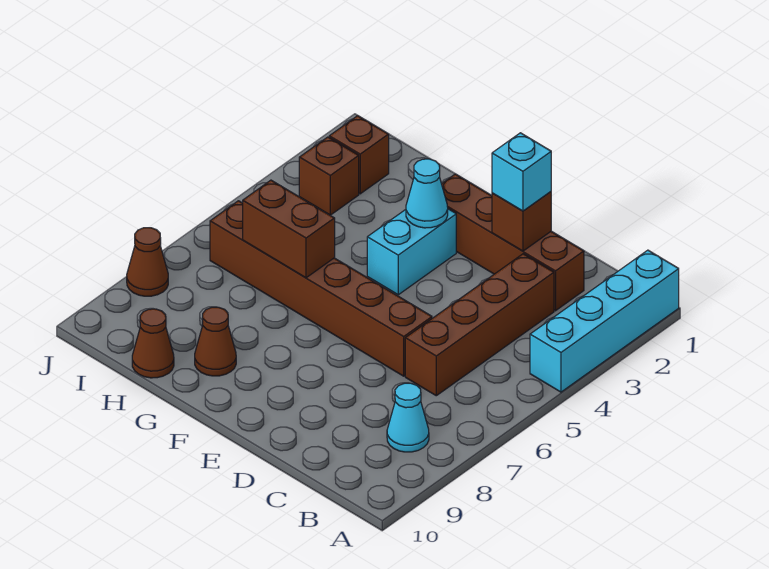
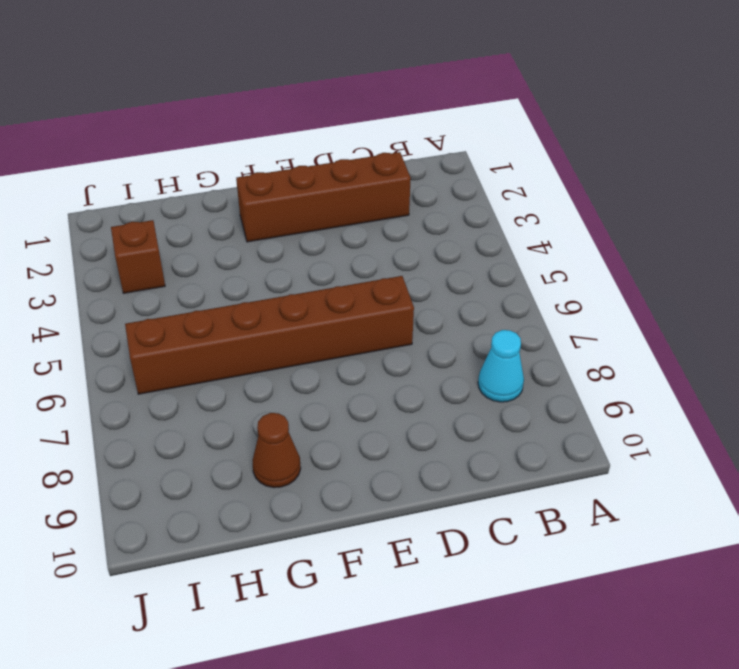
none -> cyan 1x4 brick [530,250,679,392]
none -> brown 1x4 brick [405,254,554,396]
none -> cyan 1x2 brick [367,209,456,295]

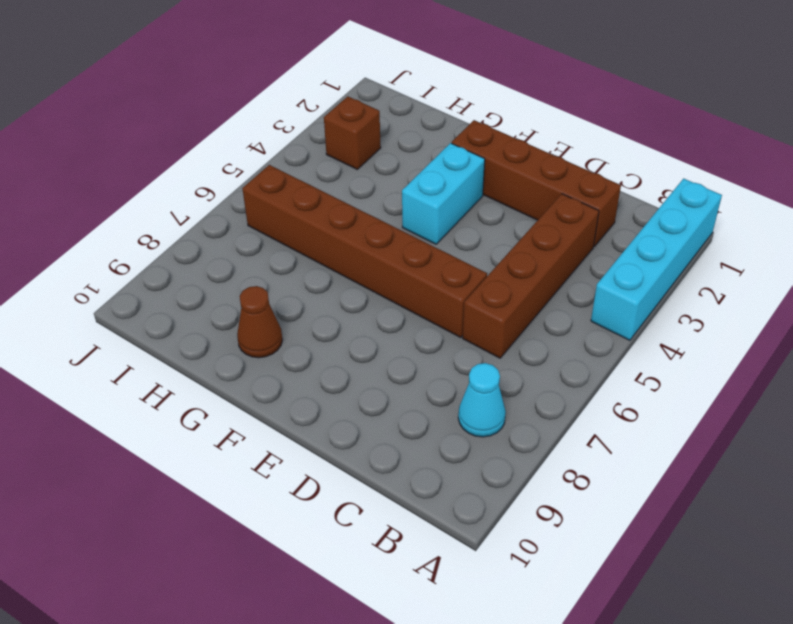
none -> brown 1x1 cone [132,309,174,378]
none -> brown 1x1 brick [329,116,389,194]
none -> brown 1x1 cone [127,228,168,296]

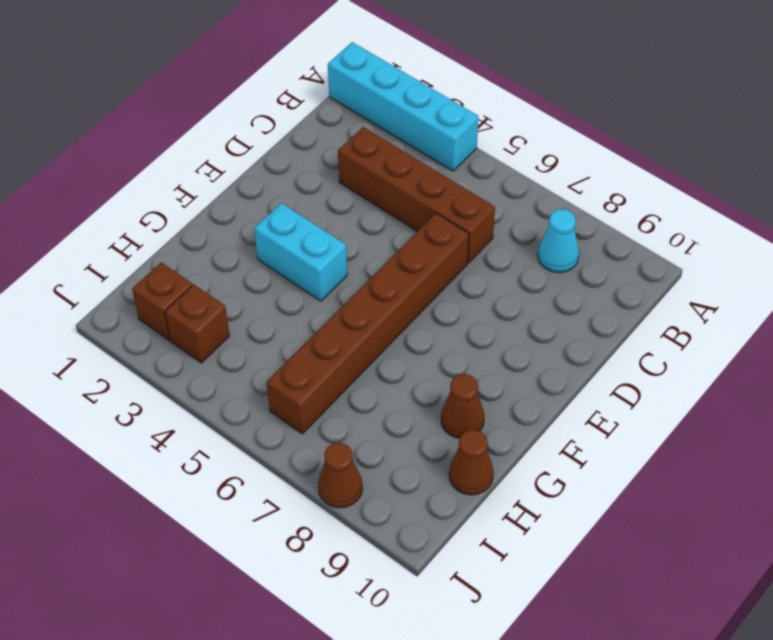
none -> brown 1x4 brick [442,174,584,311]
none -> brown 1x1 brick [492,192,551,251]
none -> cyan 1x1 cone [406,159,448,228]

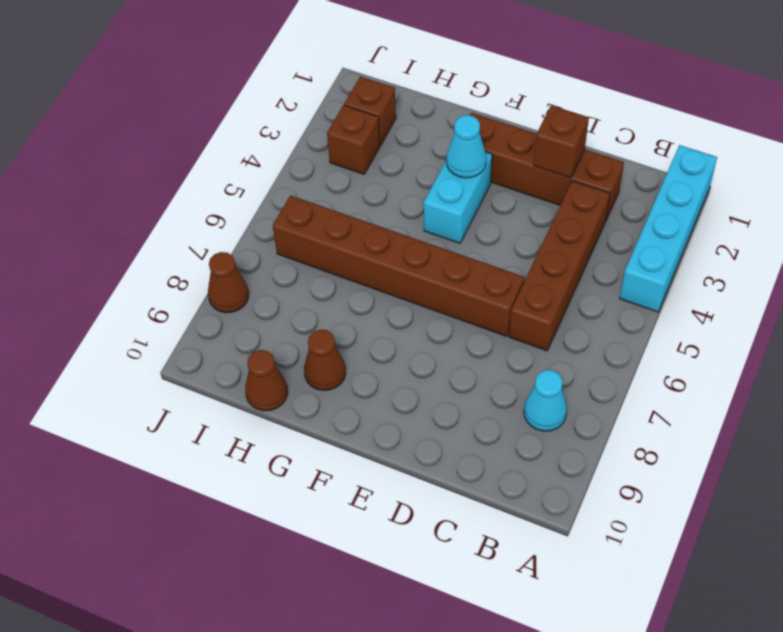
none -> brown 1x2 brick [243,180,335,278]
none -> cyan 1x1 brick [492,133,551,211]

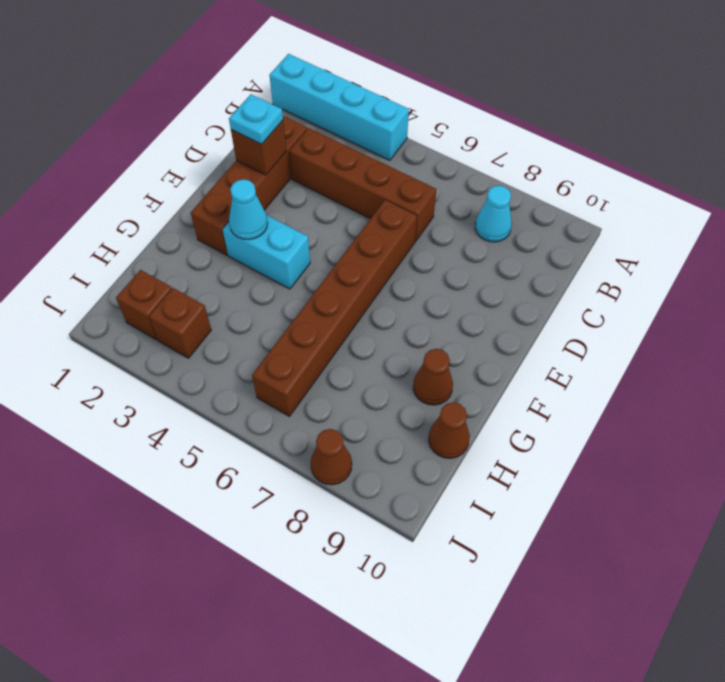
cyan 1x1 plate [229,94,283,144] -> cyan 1x1 brick [492,133,551,211]
none -> brown 1x2 brick [243,180,335,278]

